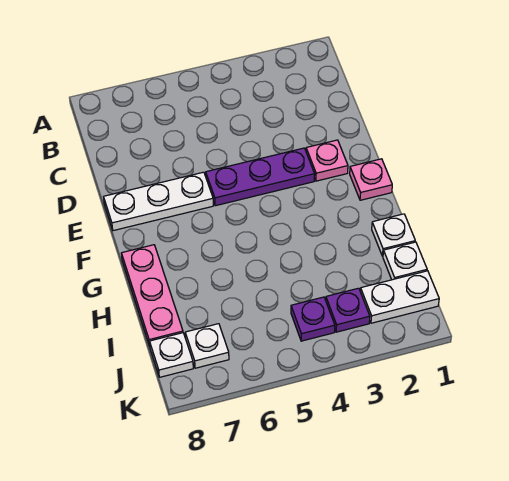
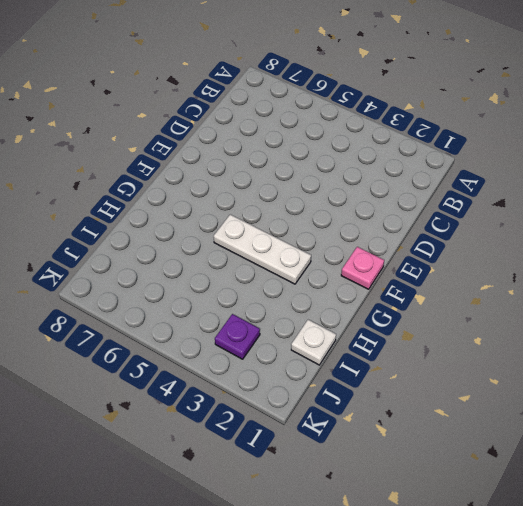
white 1x3 plate [214,215,311,284] -> white 1x3 plate moved to [104,172,213,231]
none -> pink 1x1 plate [306,140,348,181]
none -> purple 1x3 plate [206,148,315,206]
none -> pink 1x3 plate [121,245,183,346]

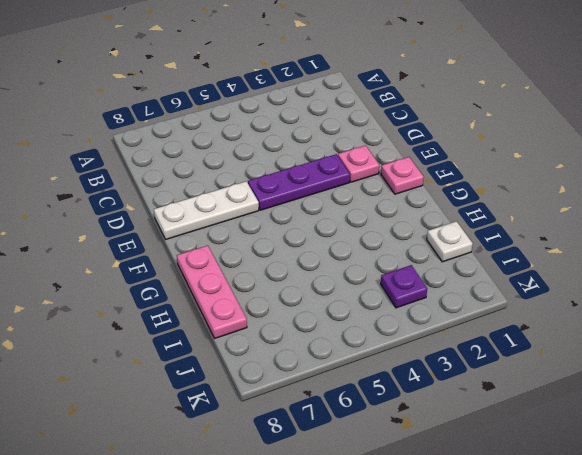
none -> white 1x1 plate [372,214,415,256]
none -> white 1x2 plate [360,271,439,323]
none -> purple 1x1 plate [291,297,335,341]

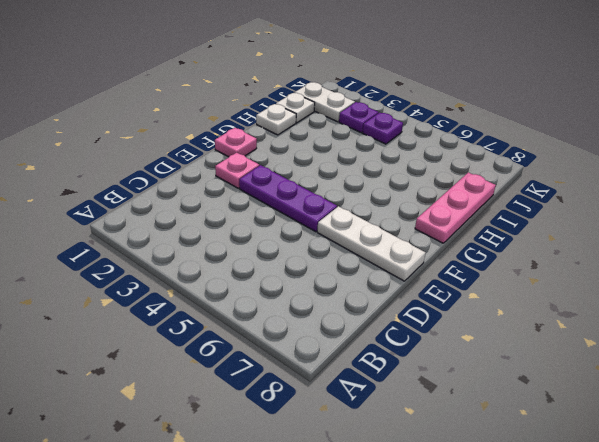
none -> white 1x1 plate [185,324,229,368]
none -> white 1x1 plate [150,333,193,377]

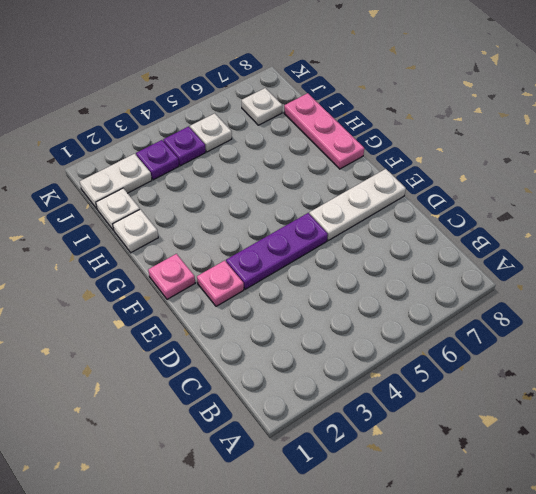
white 1x1 plate [190,113,232,152] -> white 1x1 plate moved to [150,333,193,377]

